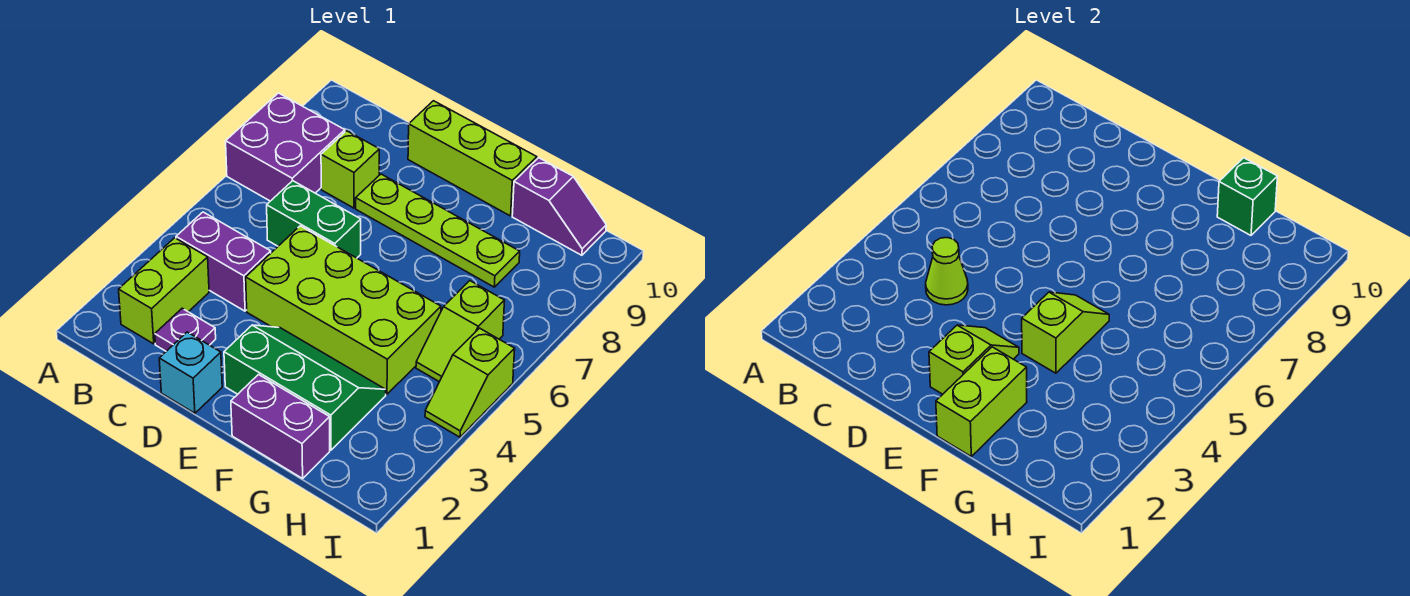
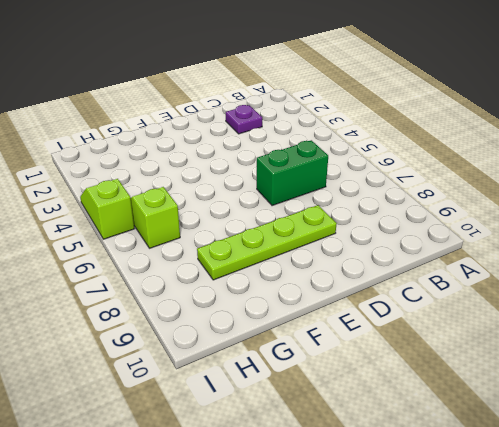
none -> purple 2x2 brick [226,93,345,201]
none -> lime 1x2 brick [119,238,209,344]
none -> purple 1x2 brick [176,212,271,311]

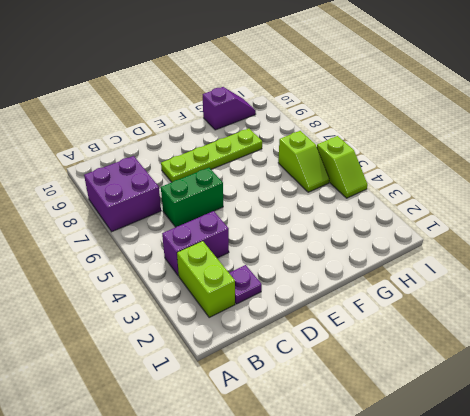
none -> lime 1x1 brick [321,131,379,208]
none -> cyan 1x1 brick [159,332,222,413]
none -> lime 2x4 brick [246,226,441,394]

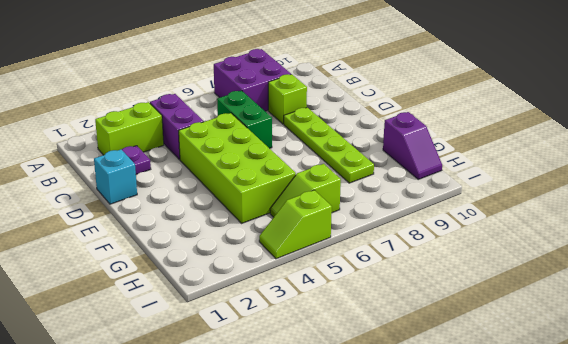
none -> lime 1x3 brick [408,101,537,216]
none -> green 2x3 slope [224,325,386,450]
none -> purple 1x2 brick [231,375,330,478]

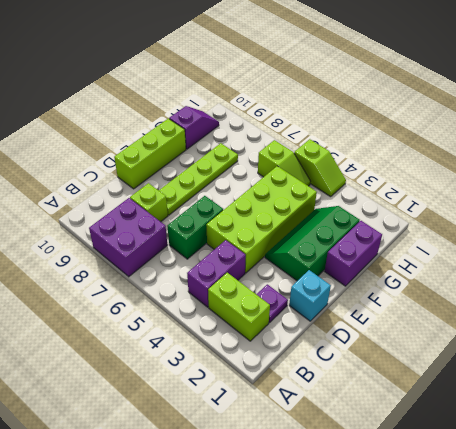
none -> lime 1x1 cone [926,238,968,305]
none -> lime 1x2 slope [929,325,1019,394]
none -> lime 1x2 brick [936,347,1027,456]

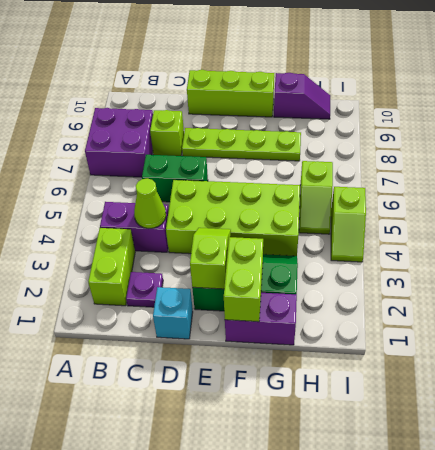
none -> lime 1x2 slope [1022,292,1109,373]
none -> green 1x1 brick [1217,158,1278,235]

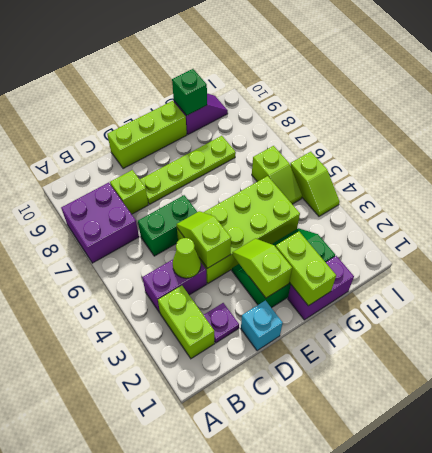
lime 1x2 slope [176,211,231,268] -> lime 1x2 slope moved to [1022,292,1109,373]

